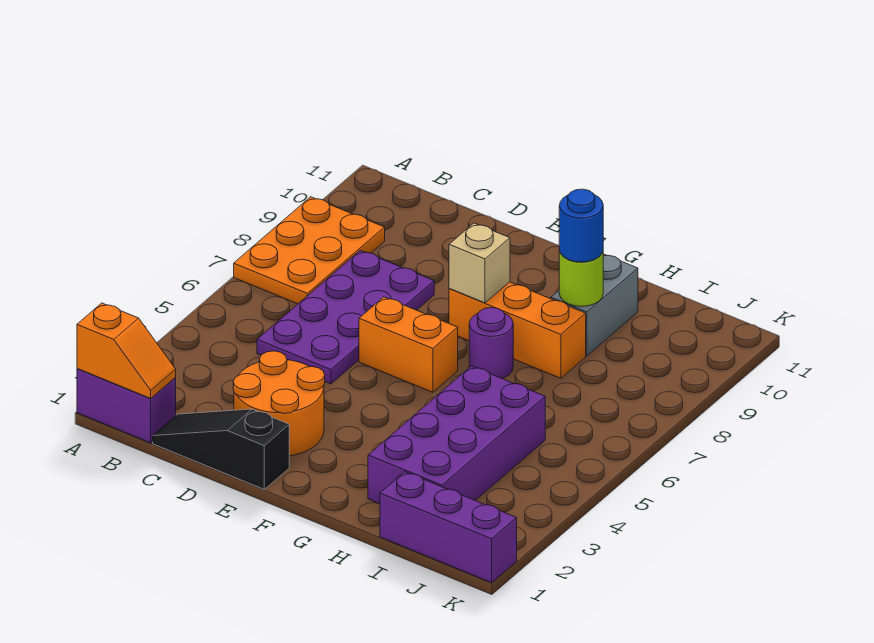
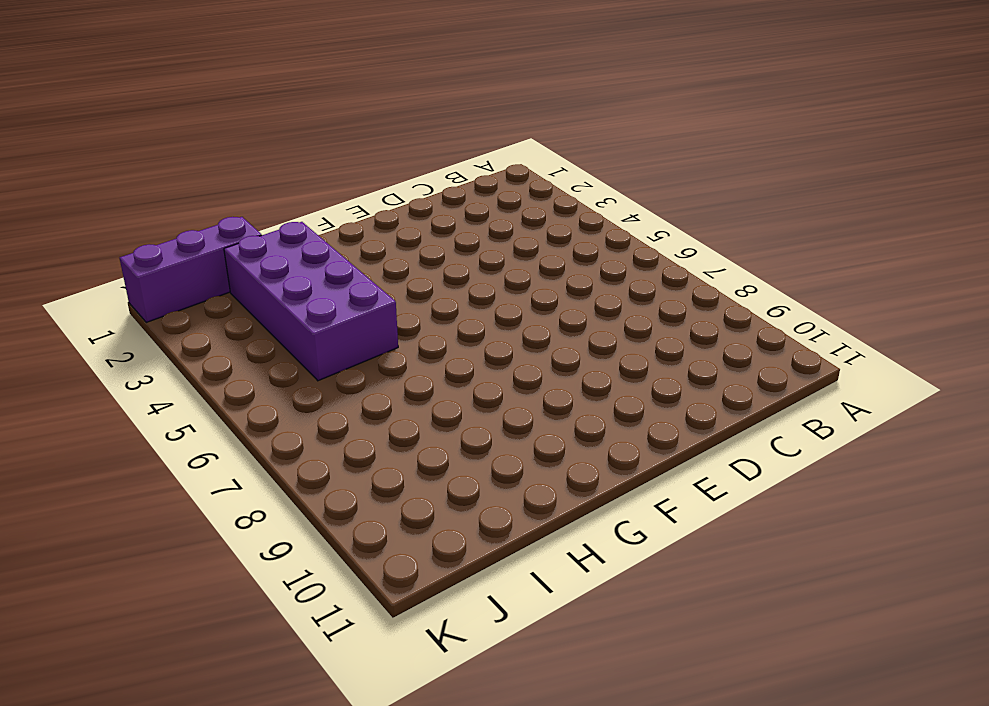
none -> purple 1x2 brick [77,369,176,443]
none -> orange 2x3 plate [234,197,385,304]
none -> black 1x3 slope [153,409,289,489]

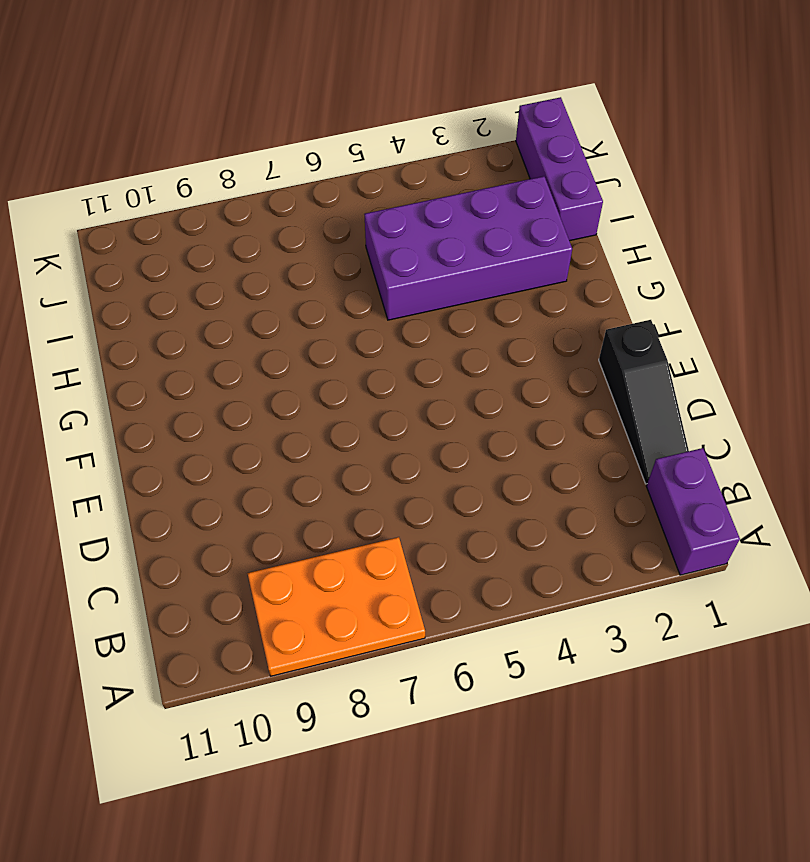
none -> purple 2x4 plate [257,250,434,384]
none -> orange 2x2 round brick [233,351,325,456]
none -> orange 1x2 brick [359,297,458,392]

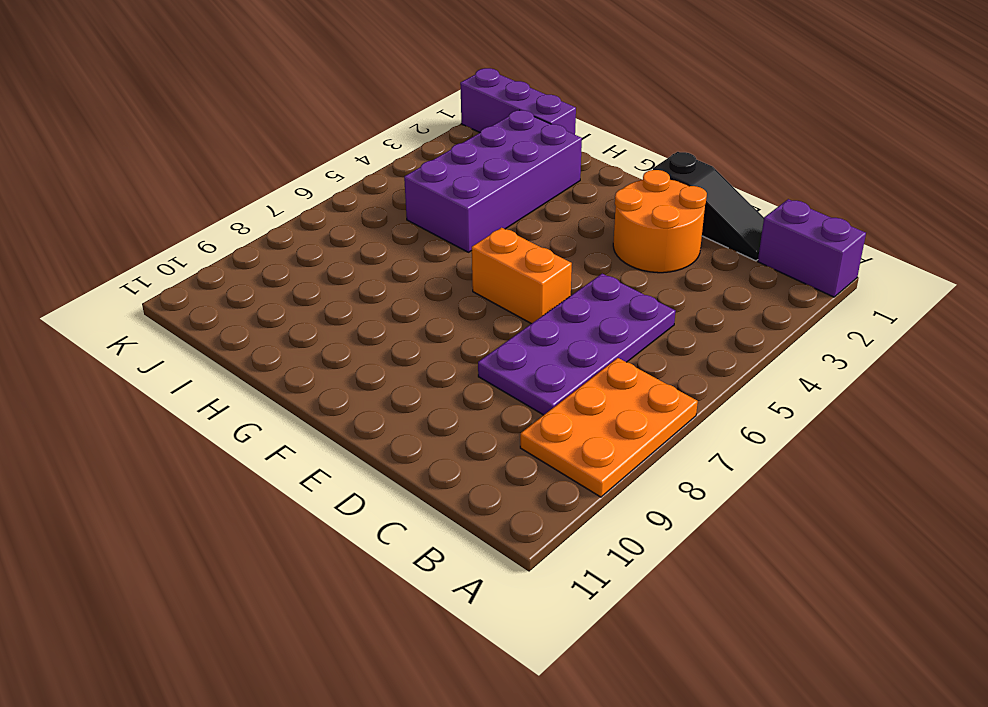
none -> orange 1x3 brick [449,282,586,378]
none -> purple 1x1 round brick [469,307,513,379]
none -> grey 1x2 brick [551,254,638,356]

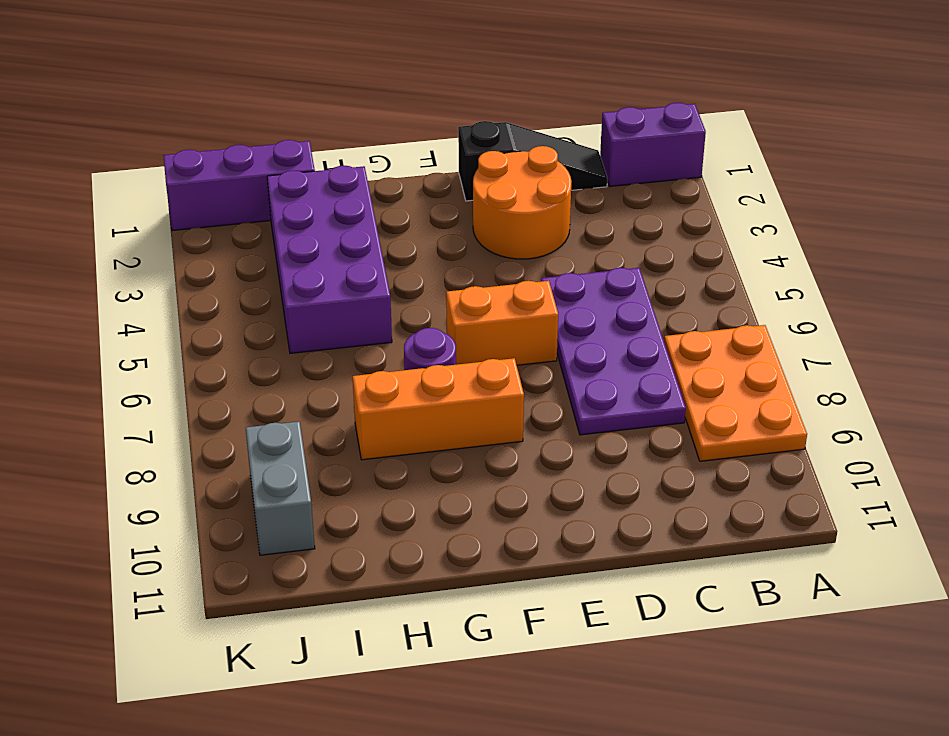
grey 1x2 brick [246,421,315,555] -> grey 1x2 brick moved to [551,254,638,356]
none -> orange 1x2 slope [77,303,176,398]
none -> tan 1x1 brick [449,223,510,303]
none -> lime 1x1 round brick [559,250,603,307]

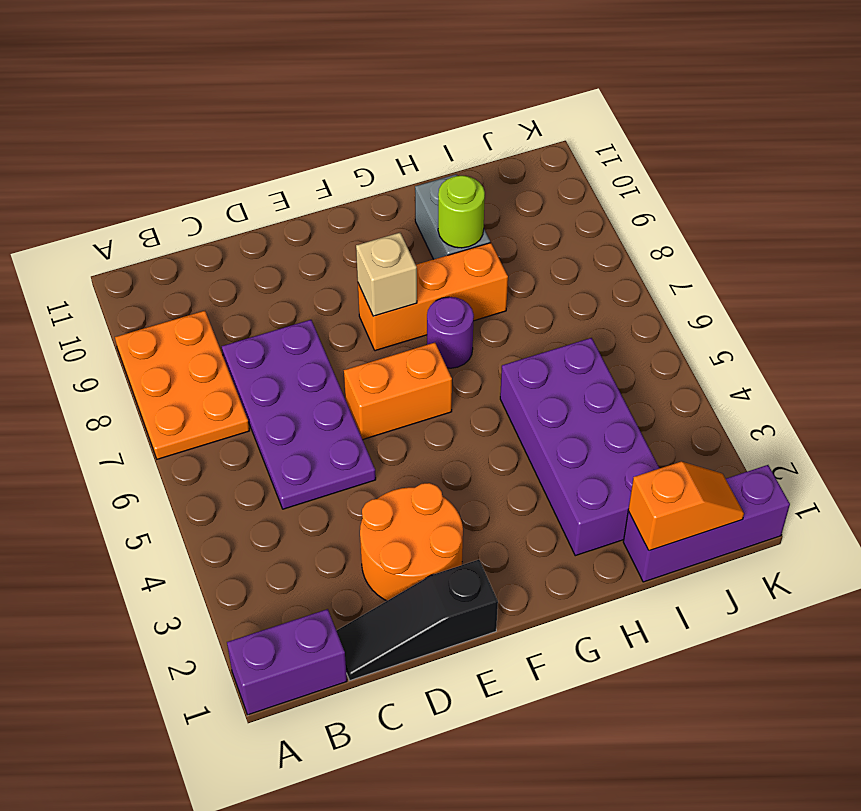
orange 1x2 slope [628,462,744,551] -> orange 1x2 slope moved to [77,303,176,398]
none -> blue 1x1 round brick [559,189,603,262]

